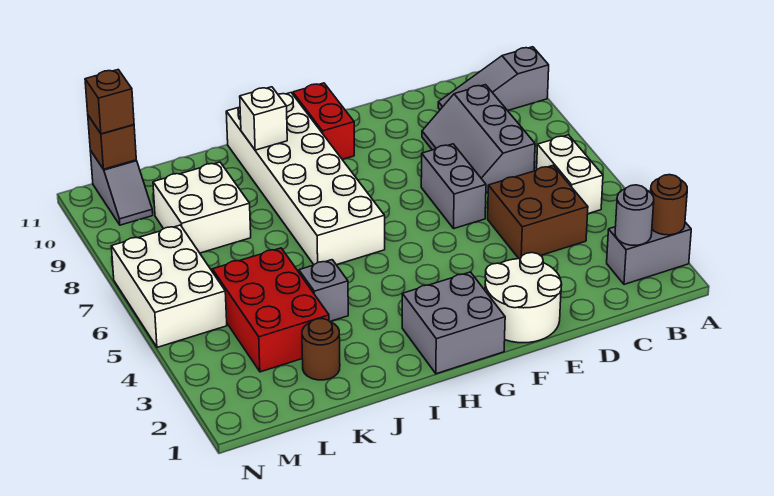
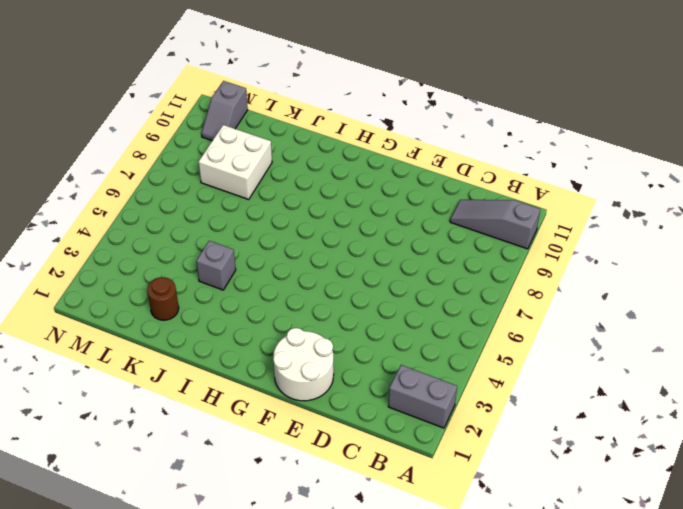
none -> white 1x2 brick [537,135,603,214]
none -> brown 2x2 brick [488,166,588,259]
none -> grey 2x3 slope [422,85,535,192]

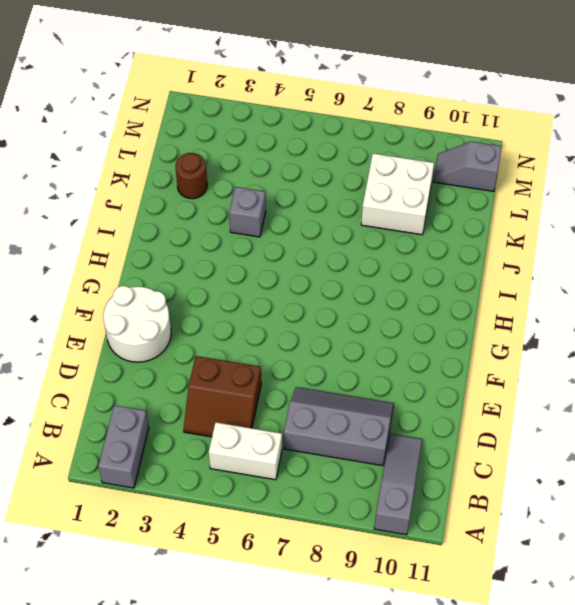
brown 2x2 slope [184,356,261,437] -> brown 2x2 brick [488,166,588,259]
none -> grey 1x2 brick [421,144,486,228]
none -> grey 2x2 brick [402,272,505,374]
none -> red 1x2 brick [293,83,354,159]

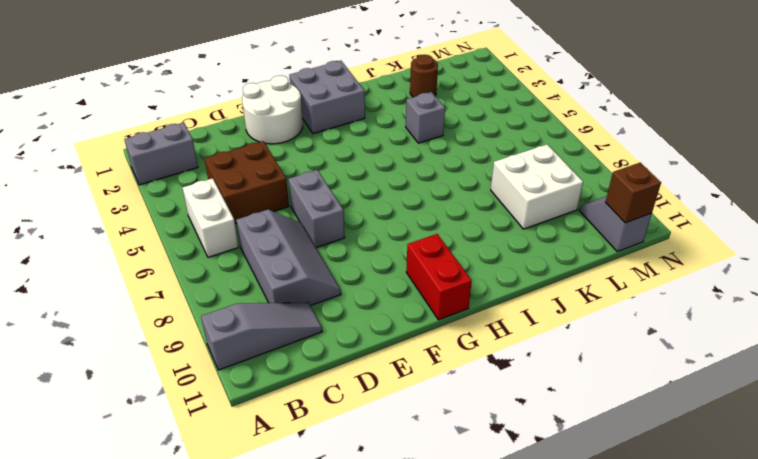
none -> white 2x6 brick [226,93,385,265]
none -> red 2x3 brick [212,248,329,372]
none -> white 2x3 brick [111,225,227,347]

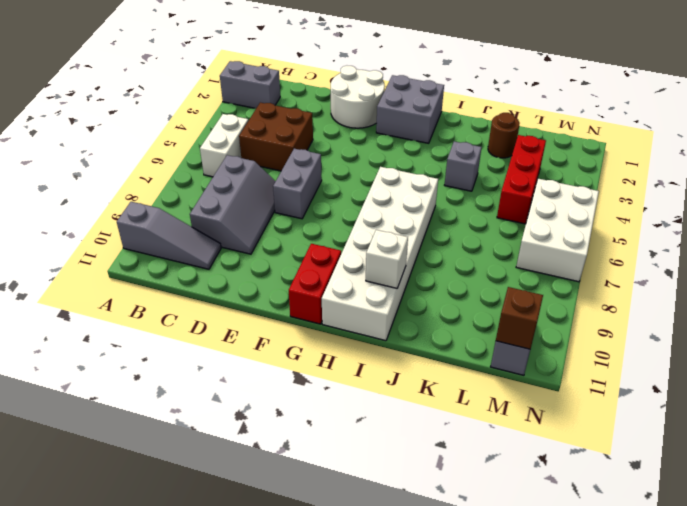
red 1x3 brick [497,135,546,224] -> red 2x3 brick [212,248,329,372]
none -> white 2x2 brick [153,162,251,253]
none -> brown 1x1 round brick [651,175,687,235]
none -> grey 1x1 round brick [615,185,654,245]

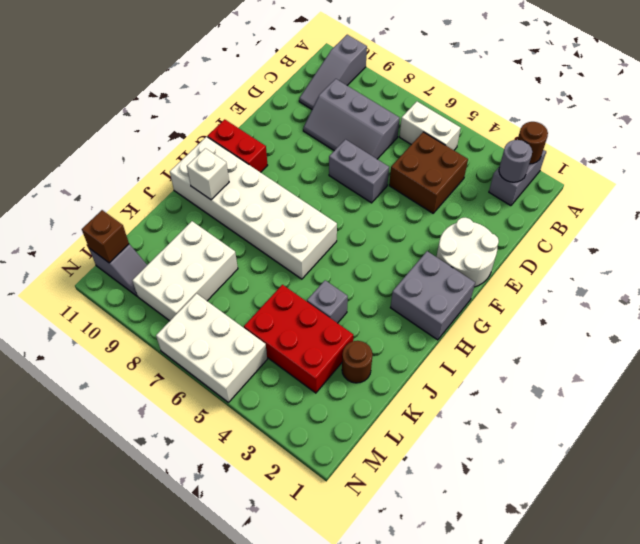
white 2x3 brick [132,221,238,321] -> white 2x2 brick [153,162,251,253]
none -> brown 1x1 brick [85,70,134,134]

